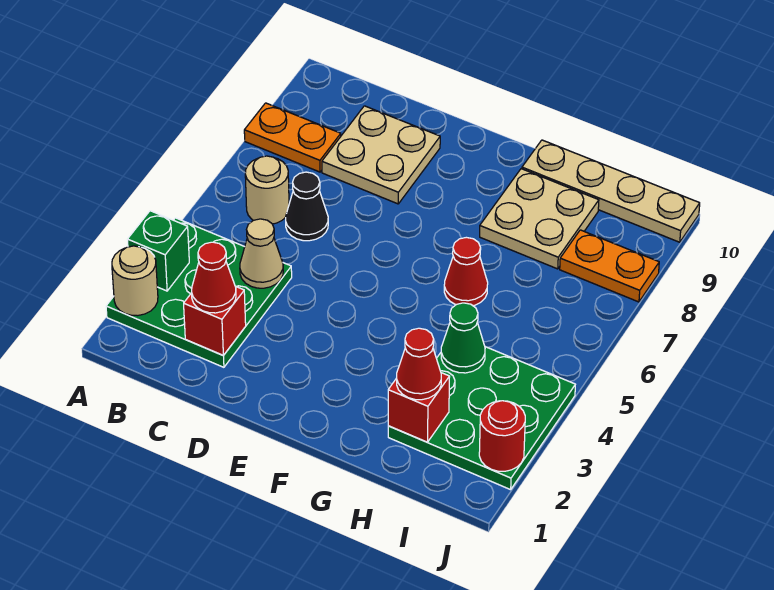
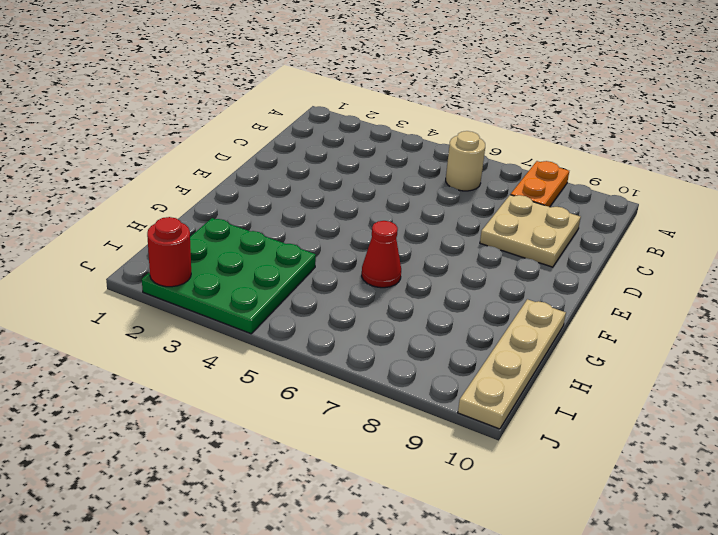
none -> green 3x3 plate [106,218,292,367]
none -> black 1x1 cone [286,172,328,241]
none -> tan 2x2 plate [480,169,599,269]

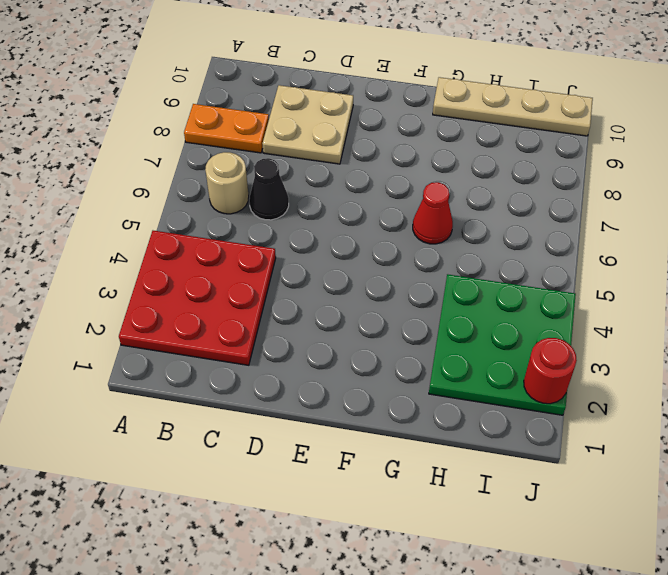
red 3x3 plate [119,231,276,365] -> green 3x3 plate [106,218,292,367]
none -> tan 2x2 plate [480,169,599,269]
none -> orange 1x2 plate [560,230,659,302]
none -> tan 1x1 round brick [112,246,158,316]

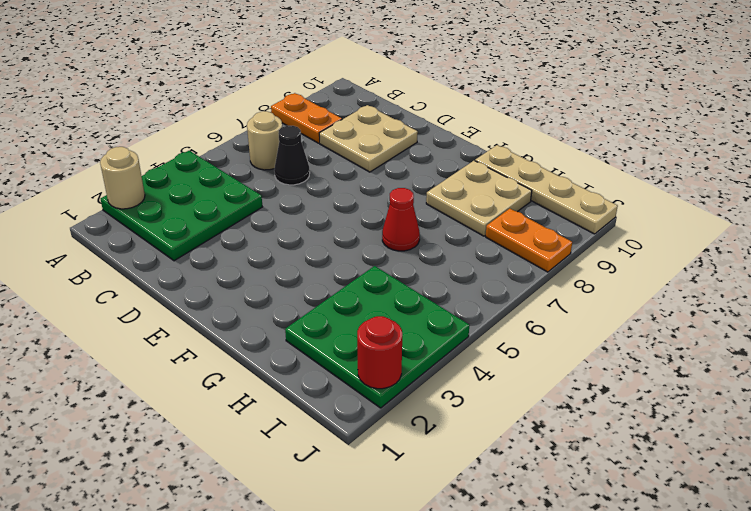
none -> green 1x1 brick [127,211,189,291]
none -> red 1x1 brick [184,286,246,355]
none -> tan 1x1 cone [240,219,283,288]

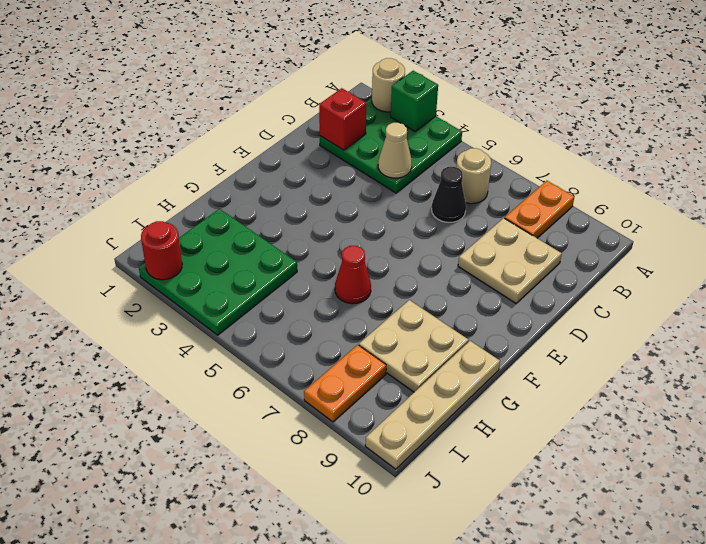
none -> red 1x1 brick [388,373,450,442]
none -> green 1x1 cone [441,303,485,373]
none -> red 1x1 cone [192,242,236,313]

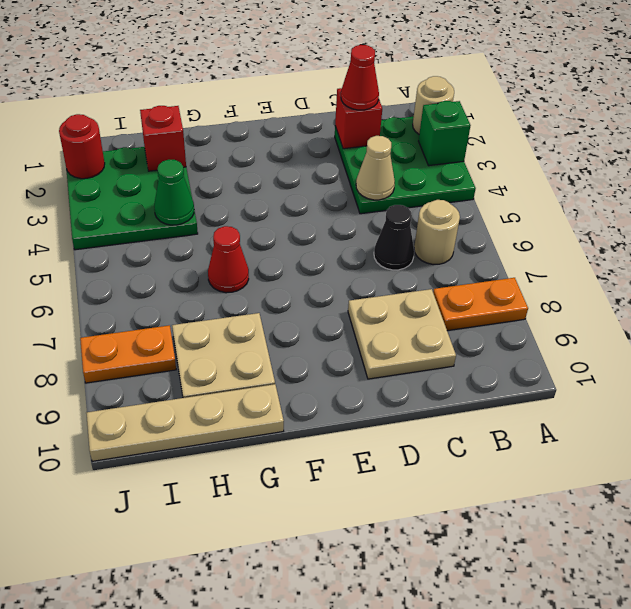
none -> red 1x1 cone [397,328,441,400]

